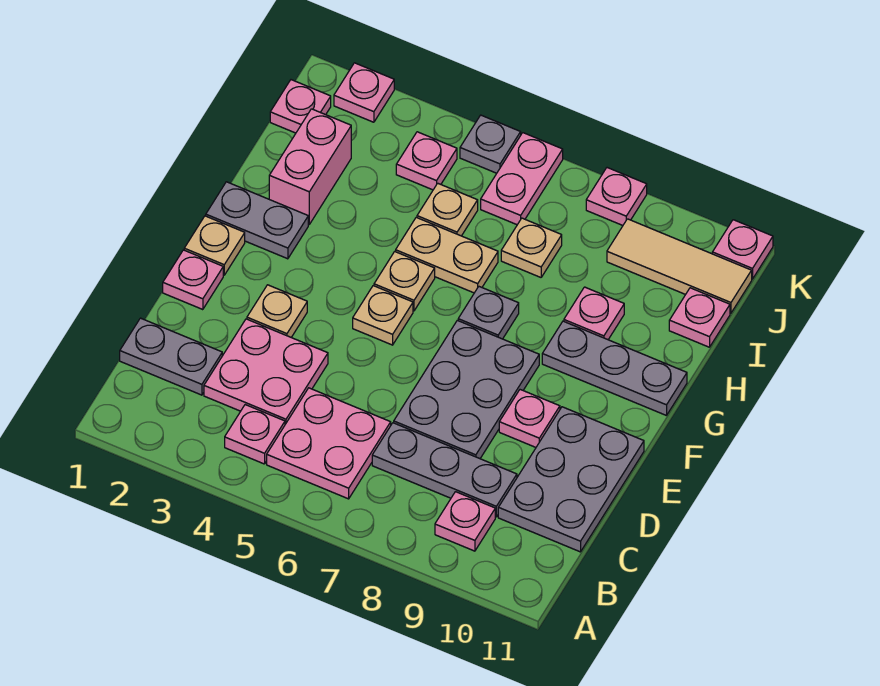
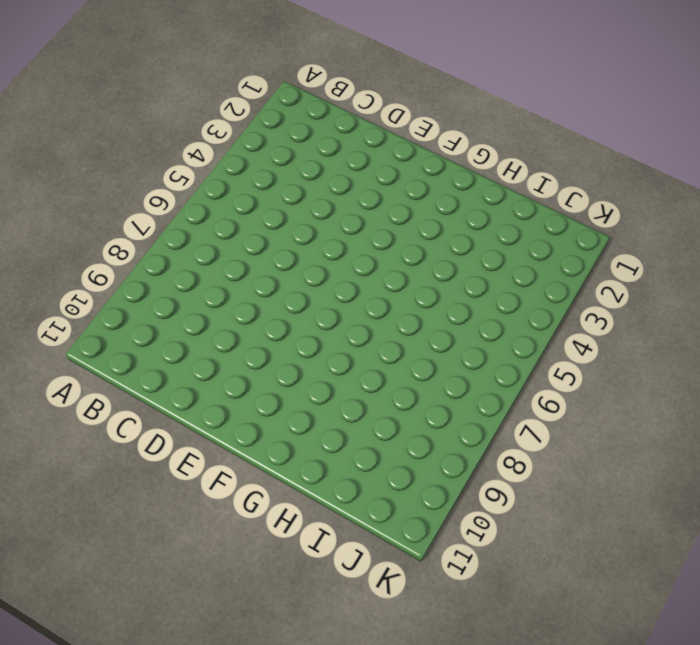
none -> pink 1x1 plate [225,405,285,464]
none -> pink 2x2 plate [267,388,391,499]
none -> pink 1x1 plate [435,492,495,551]
none -> grey 1x2 plate [120,318,222,395]

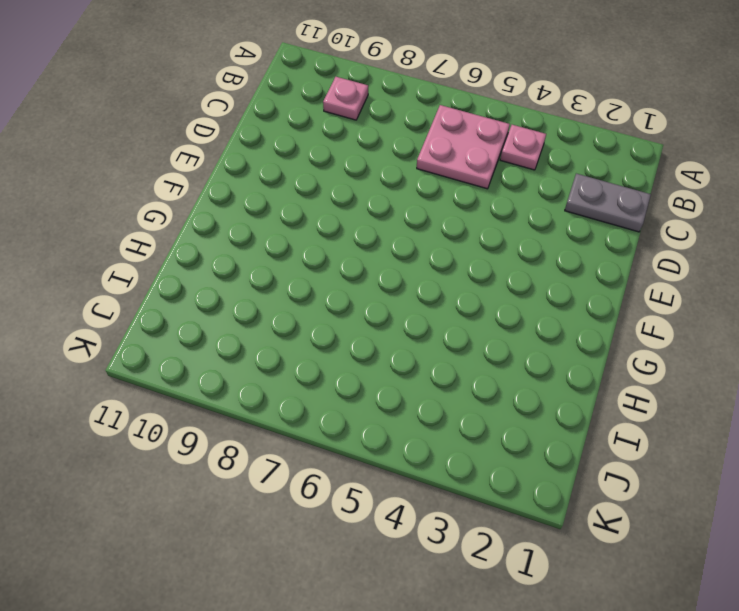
none -> pink 2x2 plate [204,319,328,424]
none -> grey 1x3 plate [372,423,517,517]
none -> grey 2x3 plate [498,407,644,552]
none -> grey 2x3 plate [394,320,539,459]

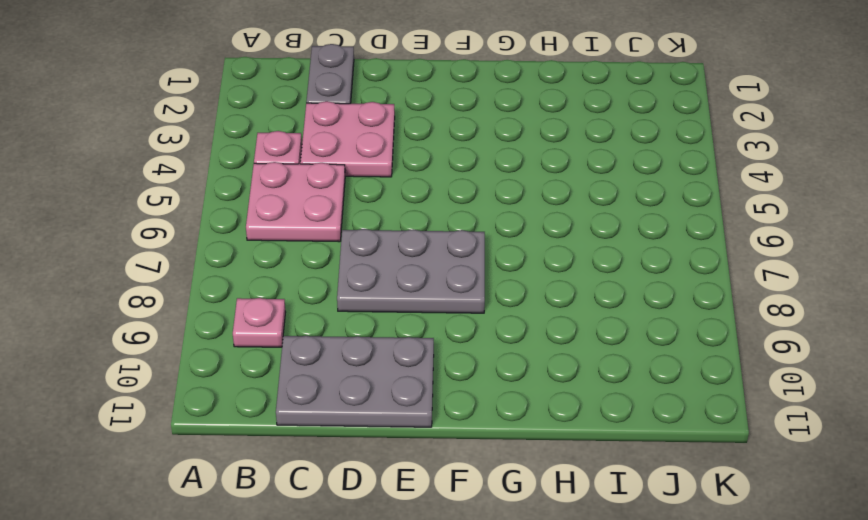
none -> grey 1x3 plate [372,423,517,517]
none -> pink 1x1 plate [163,250,223,310]
none -> tan 1x1 plate [247,285,307,337]
none -> pink 1x1 plate [499,390,560,447]

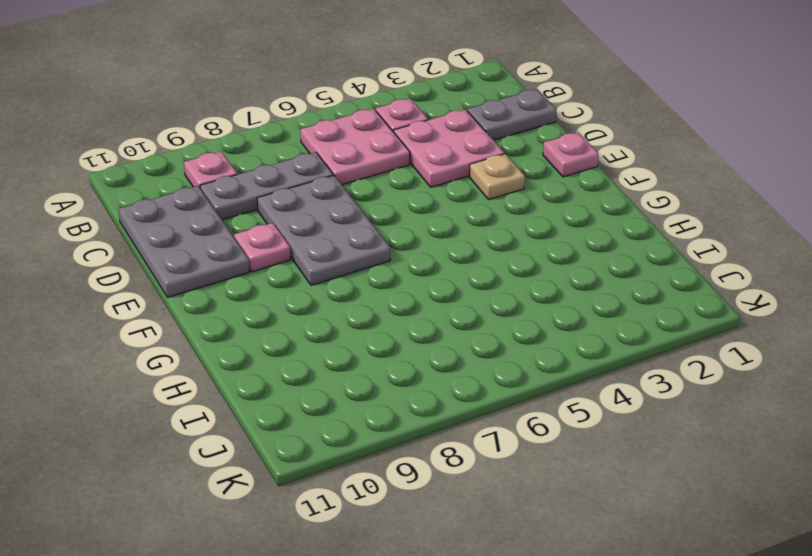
none -> tan 1x1 plate [184,216,245,275]
none -> tan 1x1 plate [353,286,413,345]
none -> grey 1x2 plate [206,182,308,259]
none -> tan 1x1 plate [374,252,435,311]

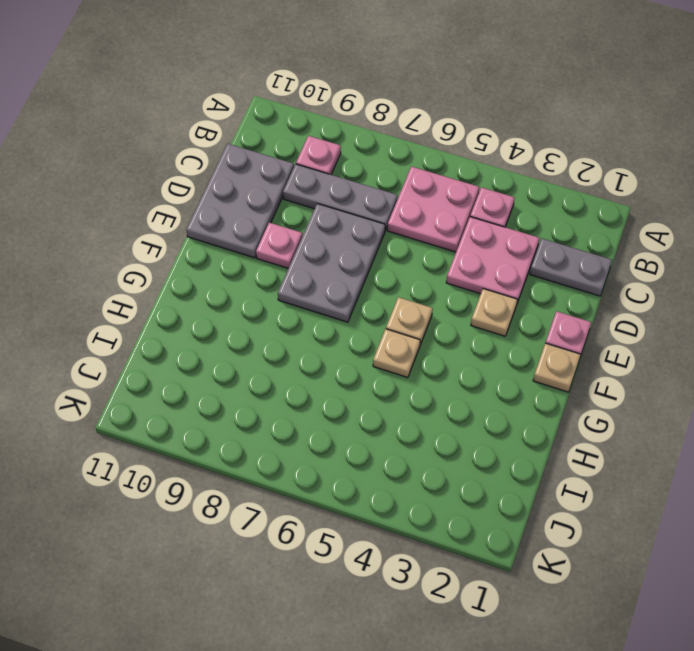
none -> grey 1x2 plate [206,182,308,259]
none -> grey 1x1 plate [458,287,519,339]
none -> grey 1x3 plate [542,321,687,416]
none -> pink 1x2 brick [269,109,351,224]

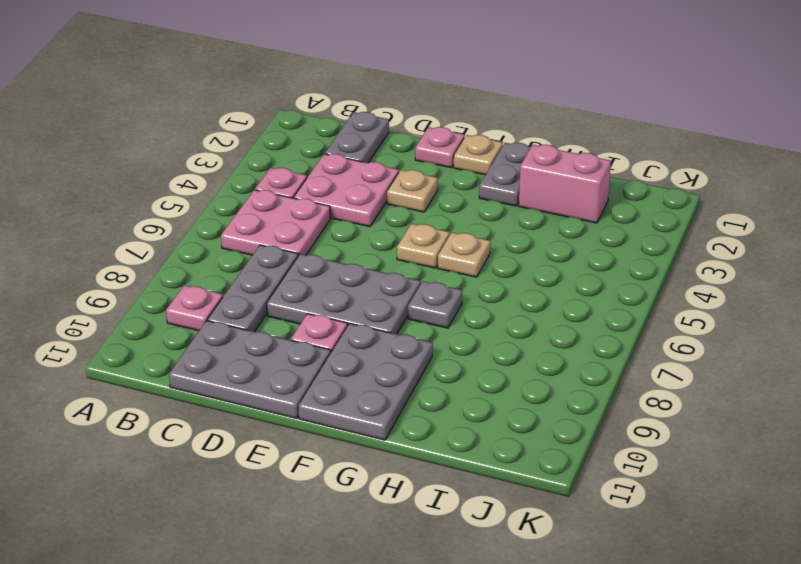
grey 2x3 plate [298,323,433,440] -> grey 1x3 plate [542,321,687,416]
none -> tan 1x2 plate [396,217,498,293]
none -> pink 1x1 plate [564,287,624,340]
none -> tan 1x1 plate [417,183,478,236]
none -> tan 1x1 plate [501,218,562,277]

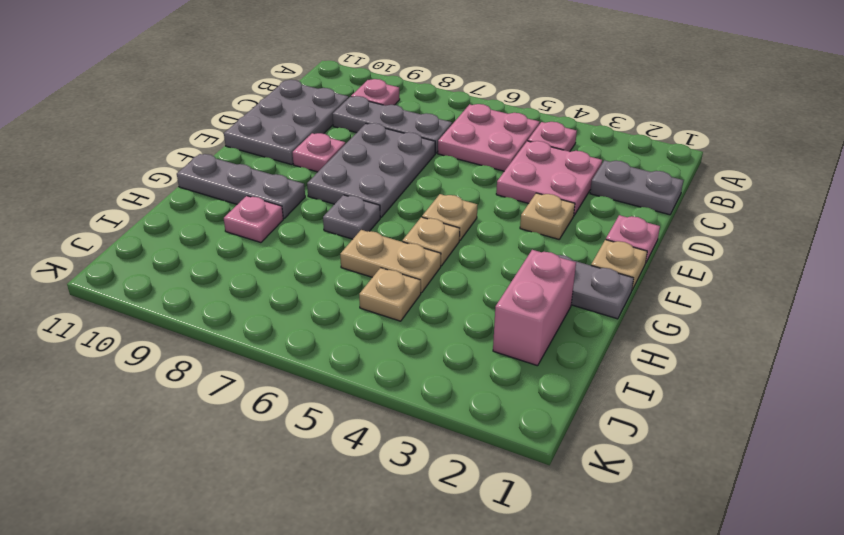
none -> tan 1x1 plate [501,218,562,277]
none -> pink 1x1 plate [669,288,730,347]
none -> pink 1x1 plate [270,80,331,133]
none -> pink 1x1 plate [396,132,457,190]

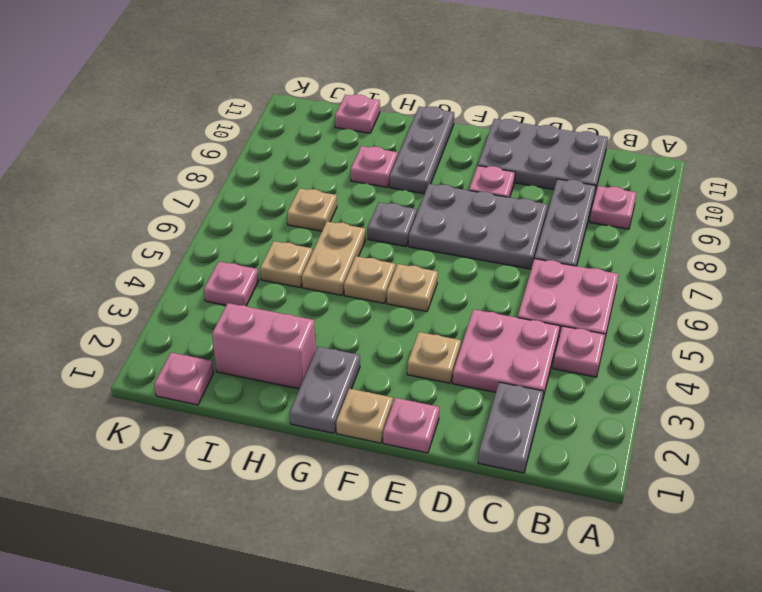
none -> pink 1x2 plate [481,133,563,225]
none -> tan 1x3 tile [607,219,752,313]
none -> pink 1x1 plate [334,63,394,122]
none -> grey 1x1 plate [460,115,521,173]

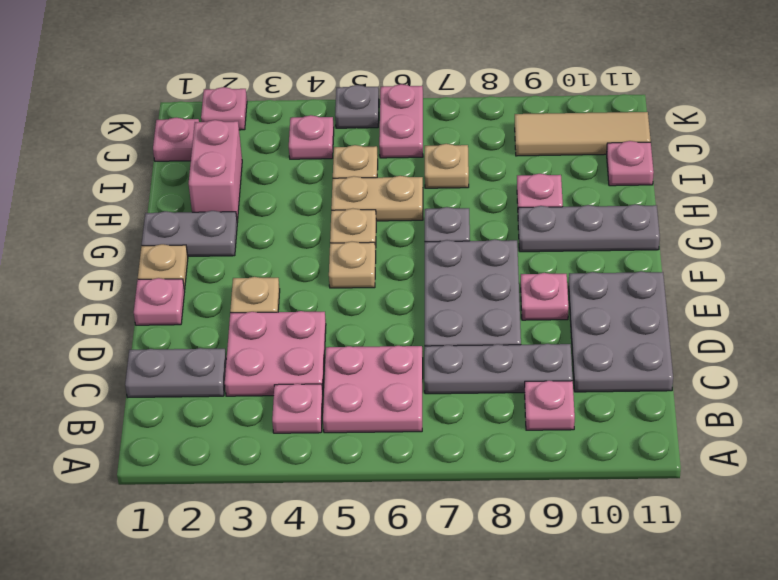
none -> pink 1x1 plate [586,168,647,225]
none -> pink 1x1 plate [712,220,773,279]

